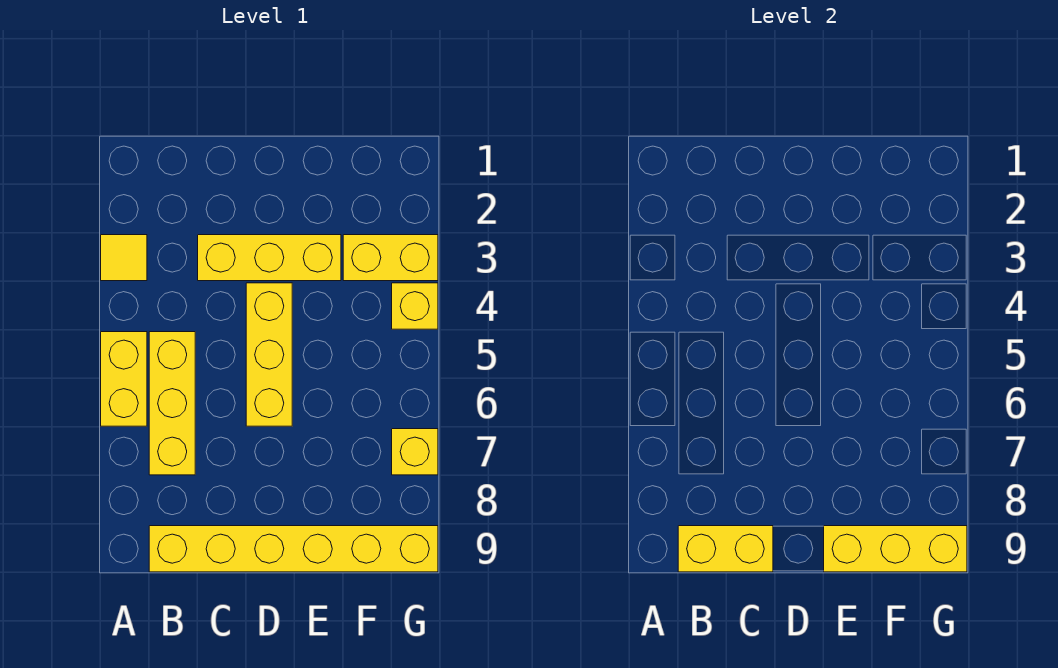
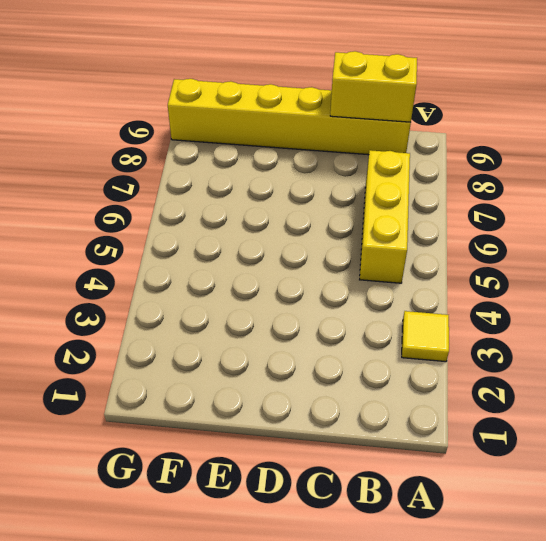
none -> yellow 1x2 brick [101,332,147,426]
none -> yellow 1x3 brick [198,235,341,281]

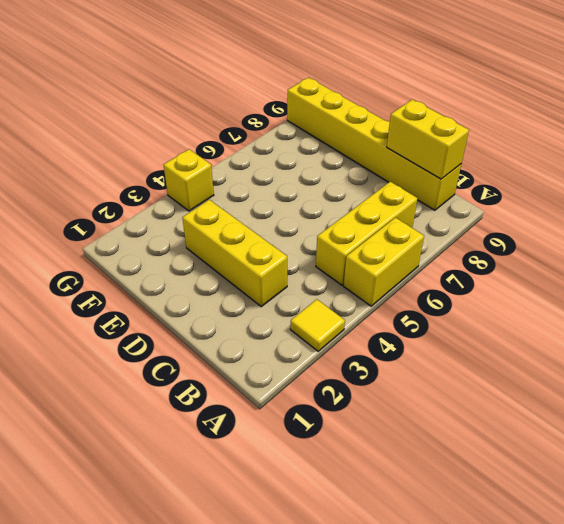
none -> yellow 1x3 brick [246,283,292,426]
none -> yellow 1x2 brick [343,235,438,281]

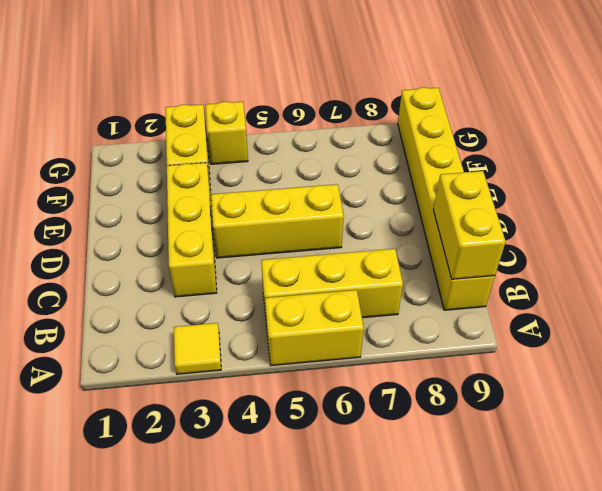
none -> yellow 1x1 brick [392,429,438,475]
none -> yellow 1x3 brick [824,526,967,572]

